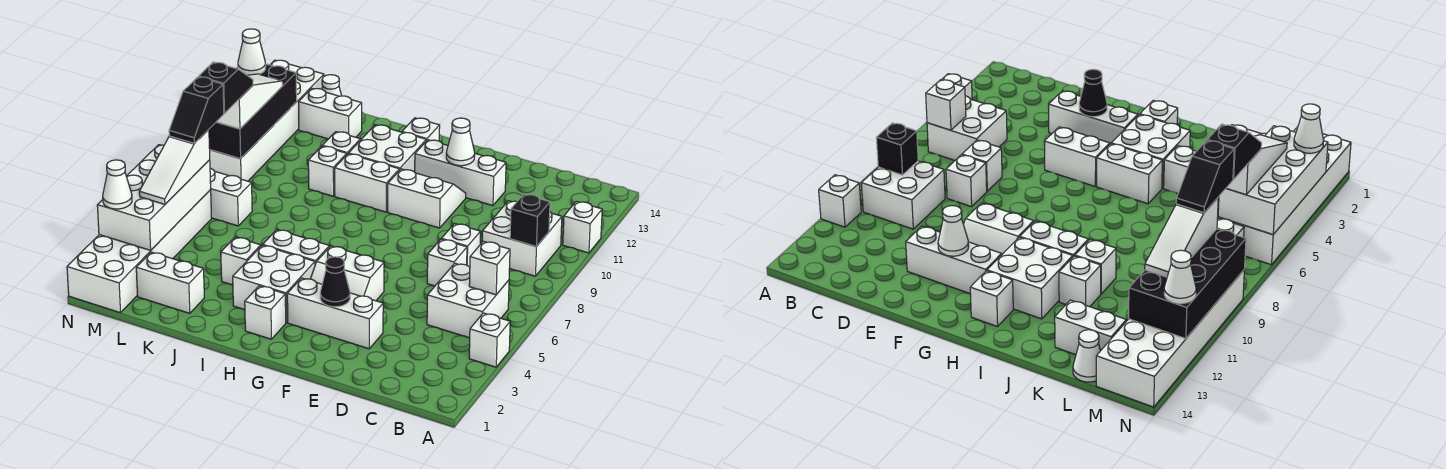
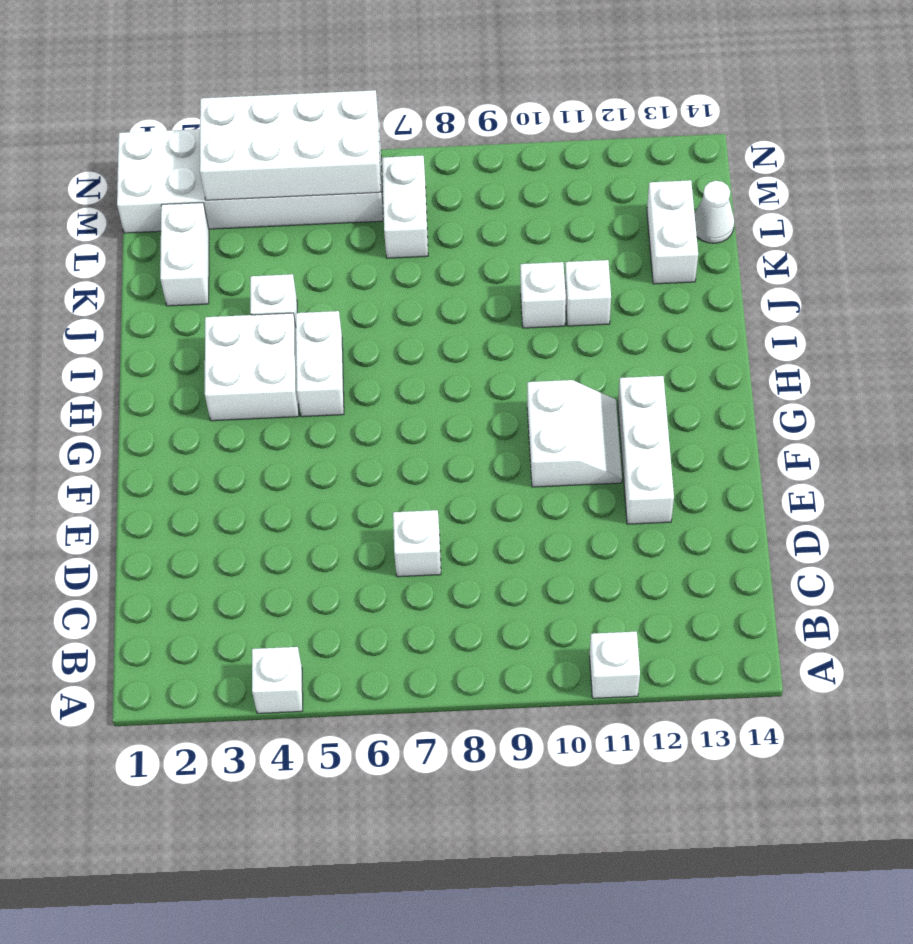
none -> white 2x2 brick [427,263,509,338]
none -> white 2x2 brick [482,201,562,276]
none -> white 1x1 brick [441,224,481,267]
none -> white 1x3 brick [287,278,383,349]

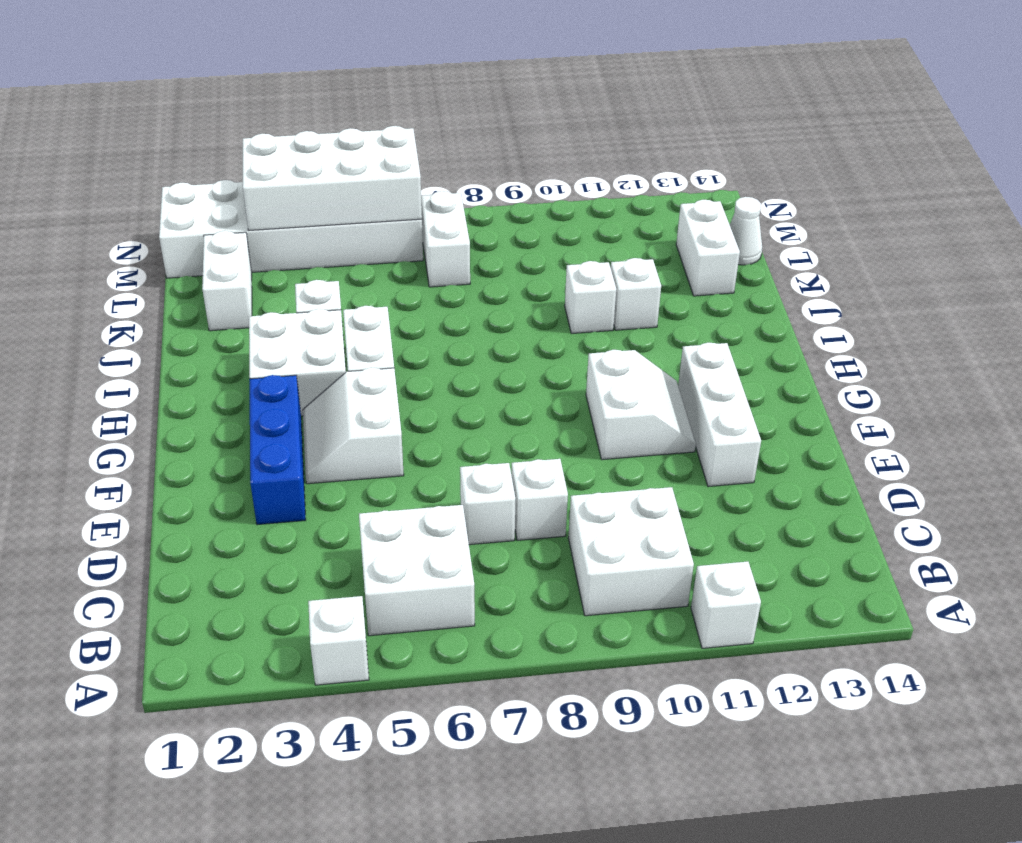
blue 1x3 brick [249,375,306,525] -> white 1x3 brick [287,278,383,349]
none -> white 1x1 brick [245,286,286,339]
none -> white 1x2 brick [335,154,399,212]
none -> white 2x2 brick [349,125,426,172]
none -> white 1x1 brick [402,118,440,141]

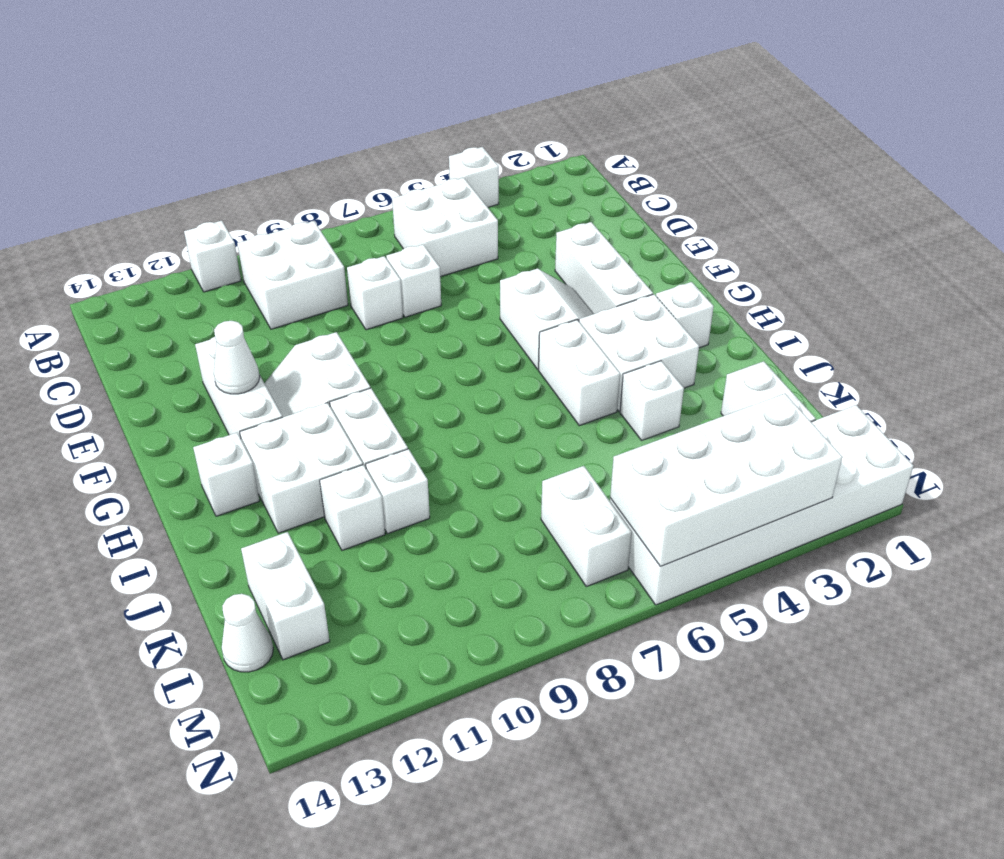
none -> white 2x6 brick [210,60,324,181]
none -> white 1x1 brick [469,241,510,295]
none -> black 1x1 brick [510,194,550,247]
none -> black 1x1 cone [320,257,350,307]

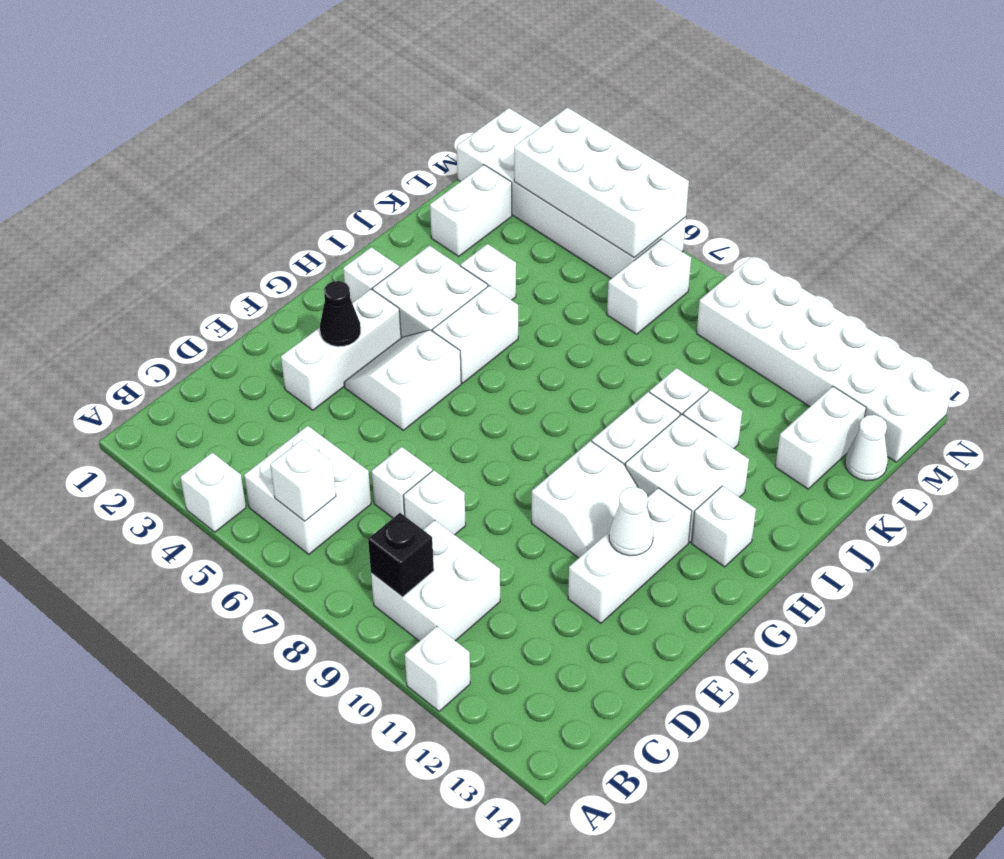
none -> black 2x4 brick [209,64,297,159]
none -> white 1x3 slope [139,130,210,204]
none -> white 1x3 slope [217,74,282,129]
none -> white 1x1 cone [103,160,132,209]

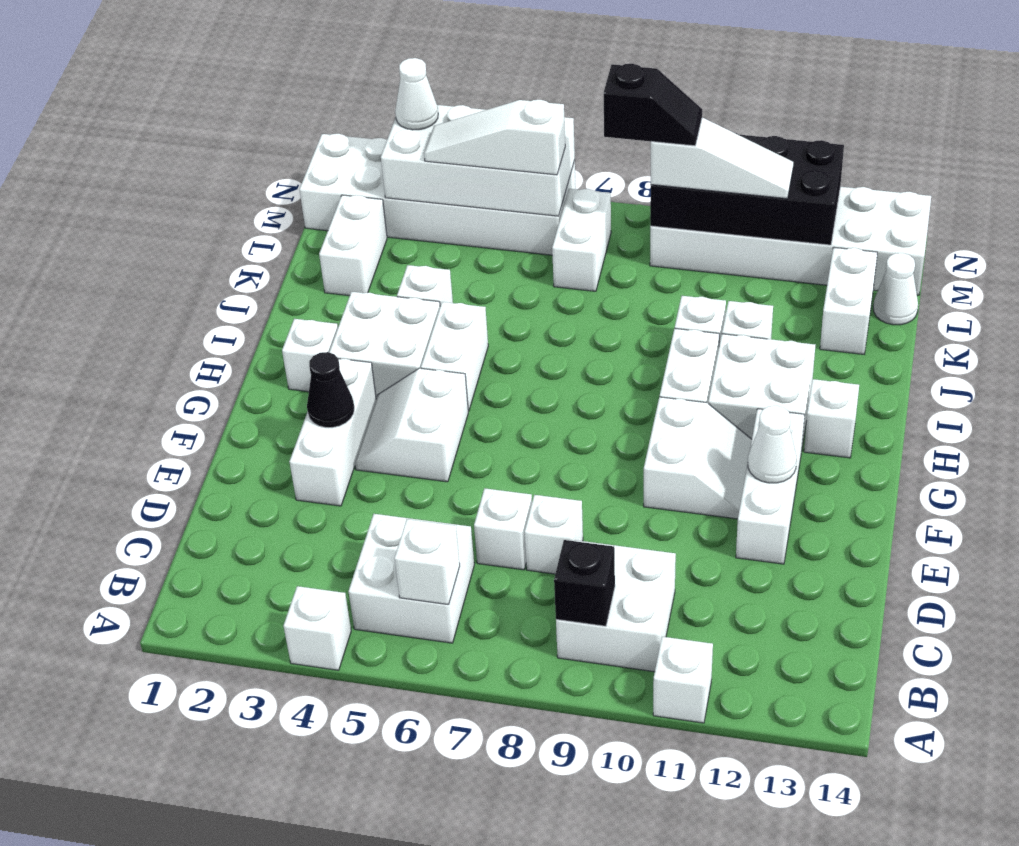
none -> white 1x1 cone [238,29,266,75]
none -> black 1x2 slope [169,77,224,143]

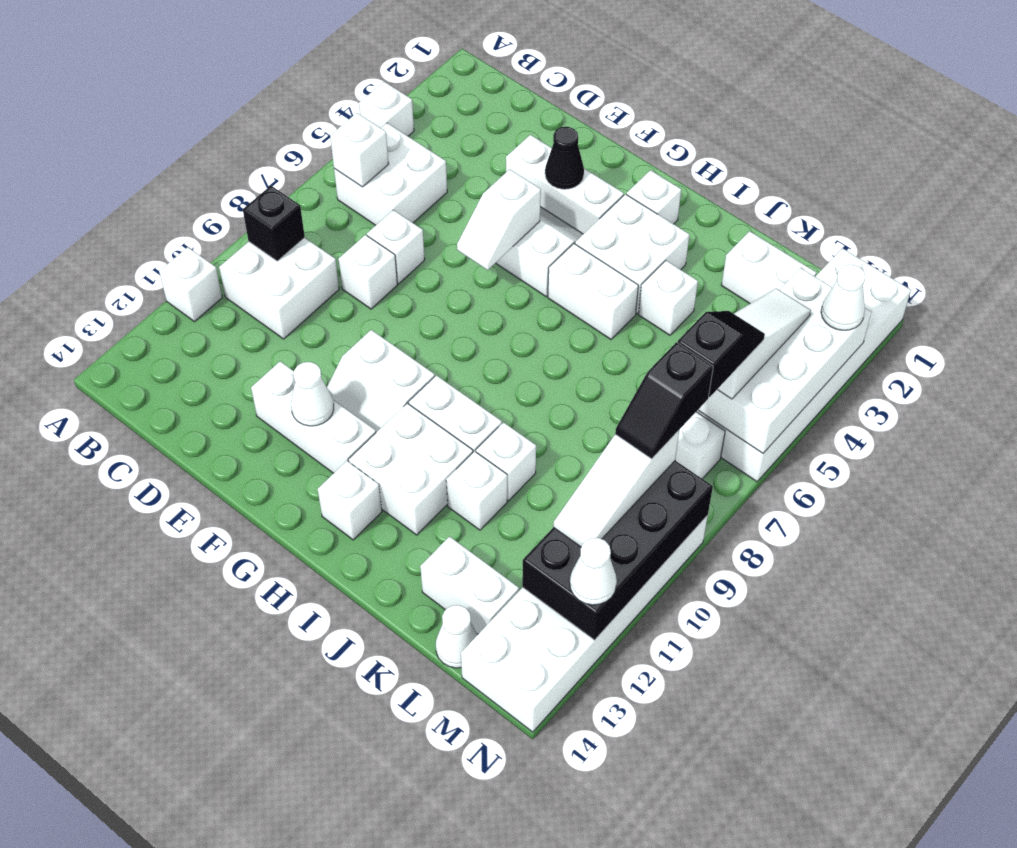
white 1x2 slope [457,169,541,270] -> none

